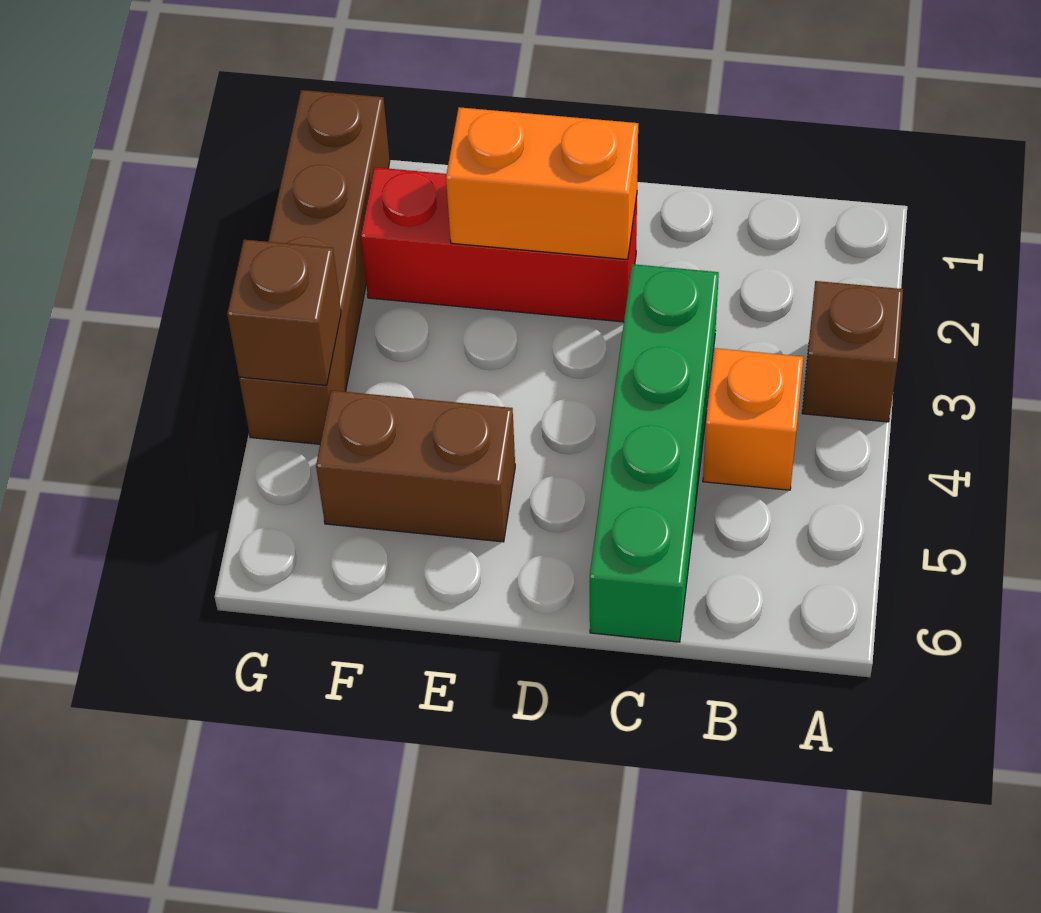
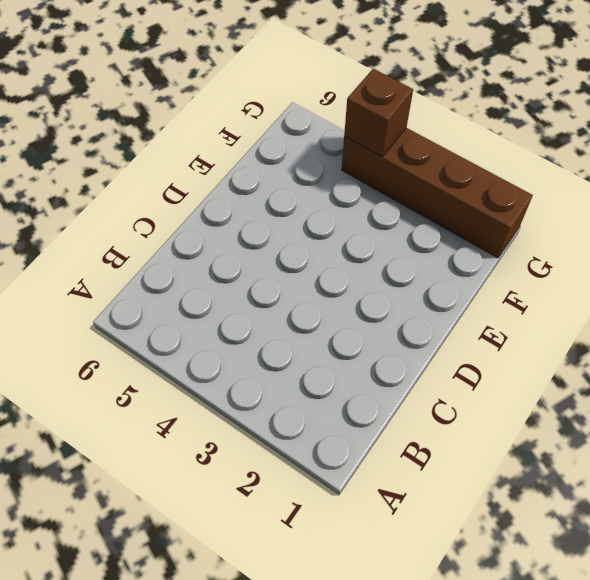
none -> brown 1x1 brick [802,281,903,422]
none -> orange 1x1 brick [703,348,803,490]

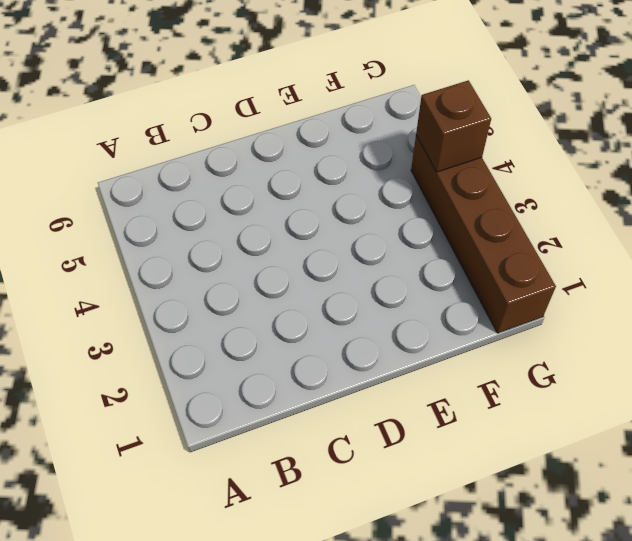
none -> brown 1x1 brick [802,281,903,422]
none -> orange 1x1 brick [703,348,803,490]

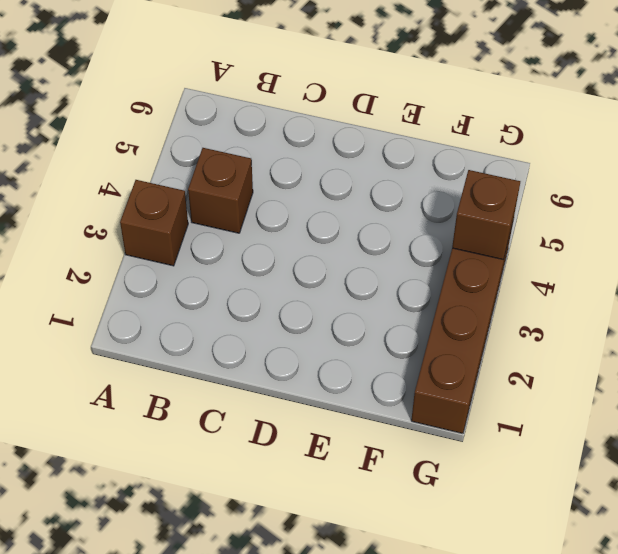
brown 1x1 brick [188,148,253,233] -> orange 1x1 brick [703,348,803,490]
none -> green 1x4 brick [590,264,719,642]
none -> red 1x3 brick [361,167,637,322]

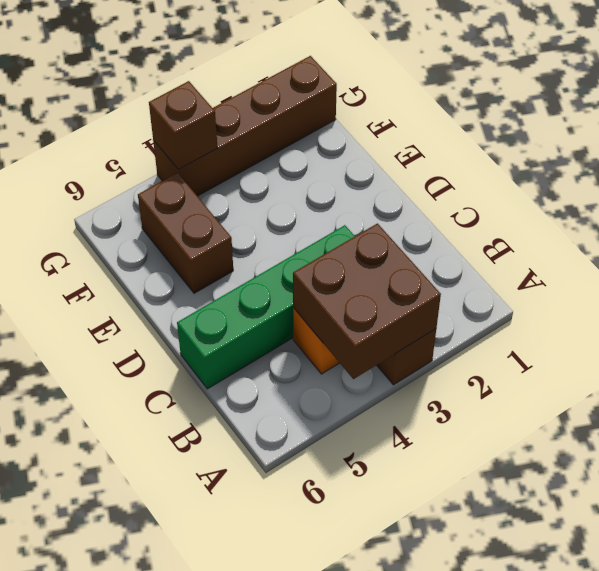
brown 2x2 brick [293,223,441,379] -> none
none -> red 1x3 brick [361,167,637,322]
none -> orange 1x2 brick [446,107,638,260]

